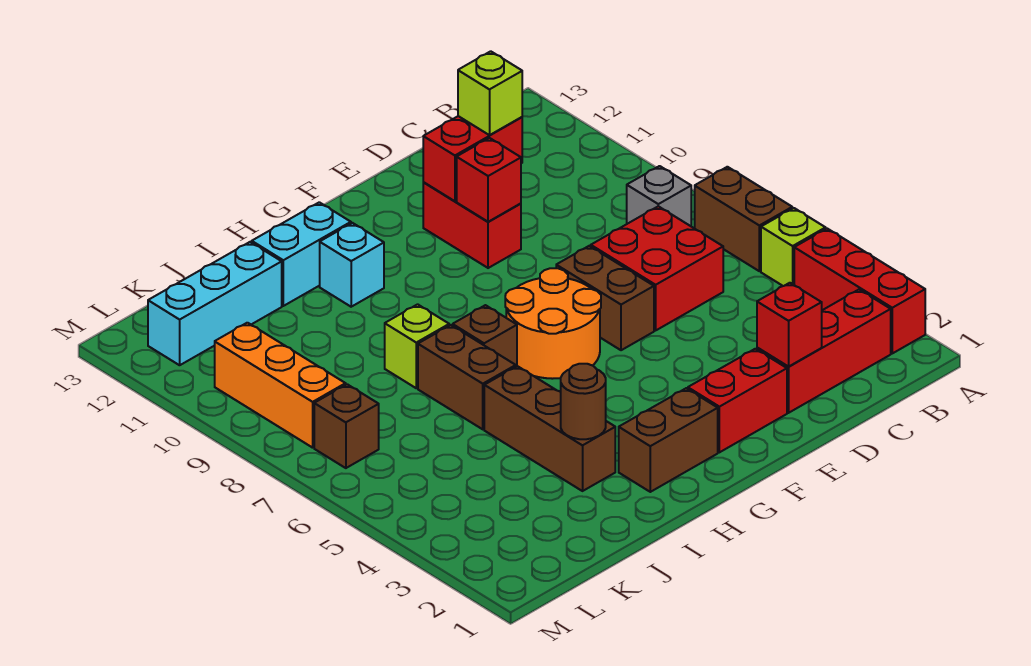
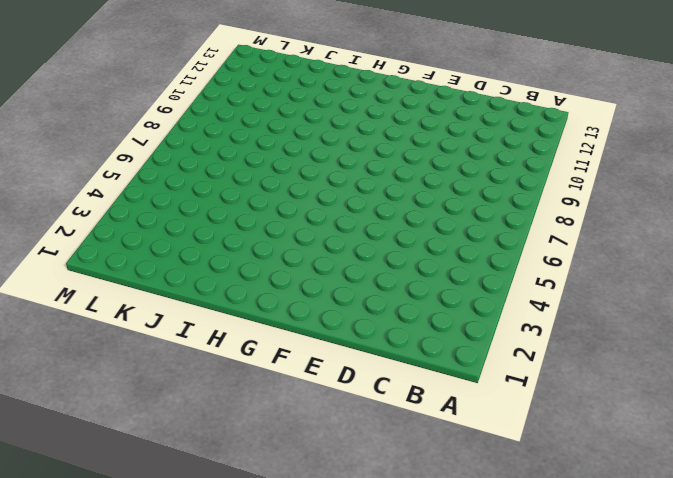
none -> red 1x3 brick [794,229,925,353]
none -> lime 1x1 brick [761,208,826,286]
none -> brown 1x2 brick [695,167,792,271]

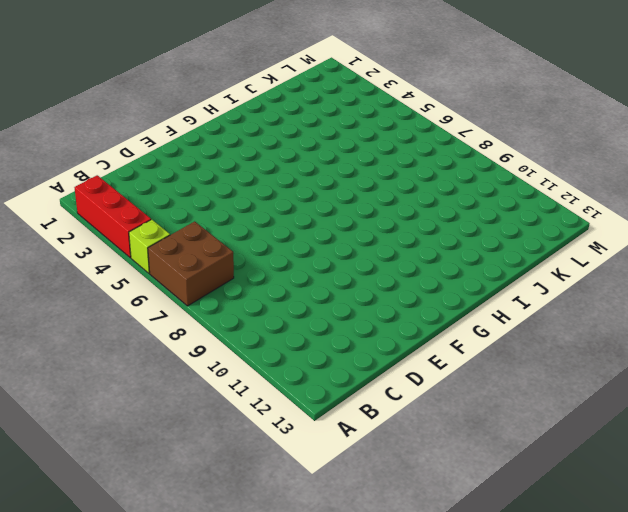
brown 2x2 brick [148,221,234,306] -> brown 1x2 brick [695,167,792,271]
none -> red 1x3 brick [757,290,891,413]
none -> grey 1x1 brick [627,166,691,226]
none -> red 2x2 brick [591,206,723,330]

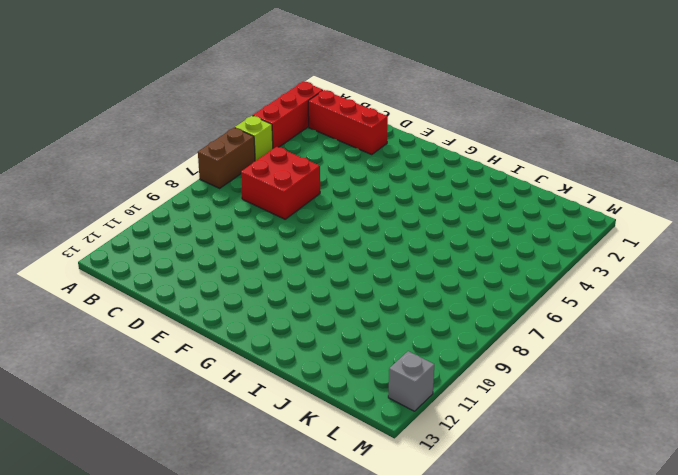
grey 1x1 brick [388,351,434,411] -> grey 1x1 brick moved to [627,166,691,226]
none -> red 1x2 brick [688,349,787,452]
none -> brown 1x2 brick [556,246,654,350]
none -> red 1x2 brick [423,183,521,268]

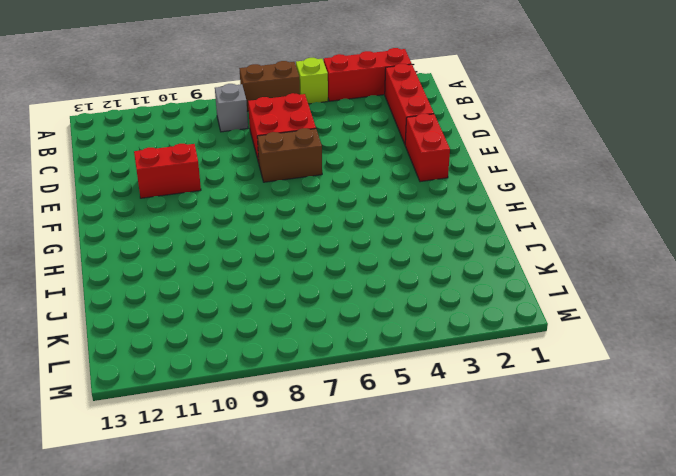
none -> orange 2x2 round brick [505,268,601,379]
none -> brown 1x2 brick [619,388,718,492]
none -> brown 1x1 brick [453,305,517,366]

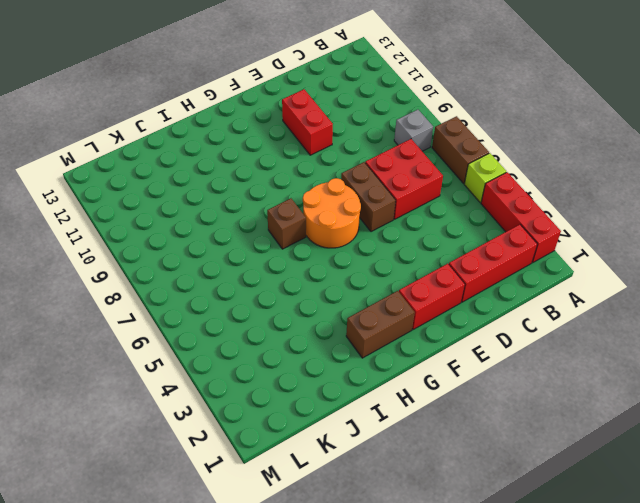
none -> cyan 1x1 brick [320,223,384,307]
none -> cyan 1x2 brick [252,202,351,306]
none -> brown 1x3 brick [484,366,615,491]

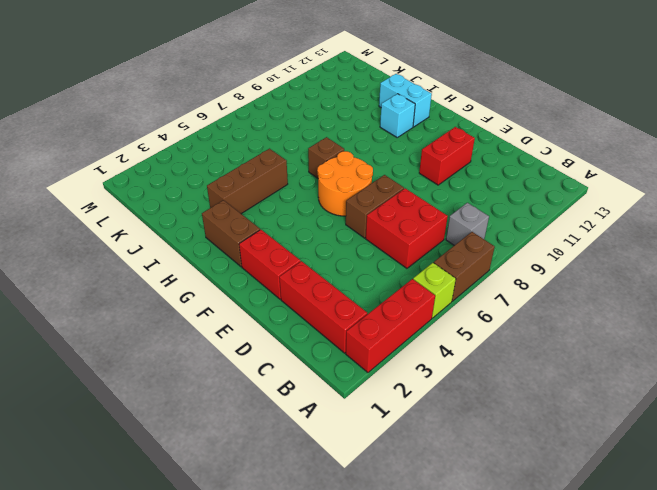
none -> brown 1x2 brick [418,325,516,429]
none -> lime 1x1 brick [385,304,449,388]
none -> cyan 1x3 brick [148,242,282,365]

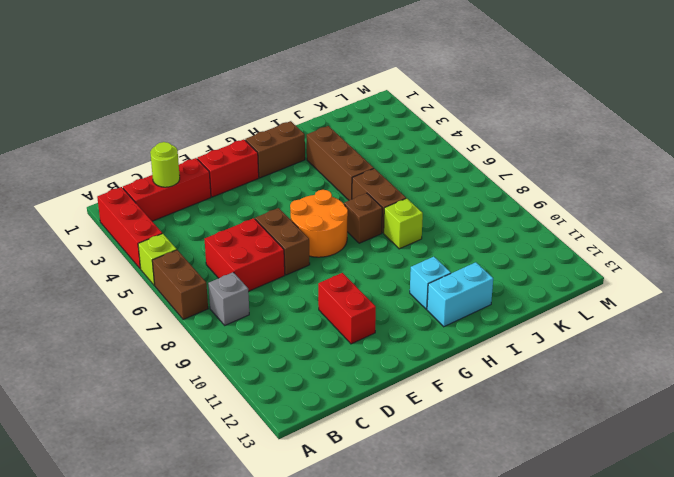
lime 1x1 round brick [150,142,180,187] -> none
none -> cyan 1x3 brick [148,242,282,365]
none -> brown 1x1 brick [314,384,379,468]
none -> orange 1x3 brick [215,323,346,448]

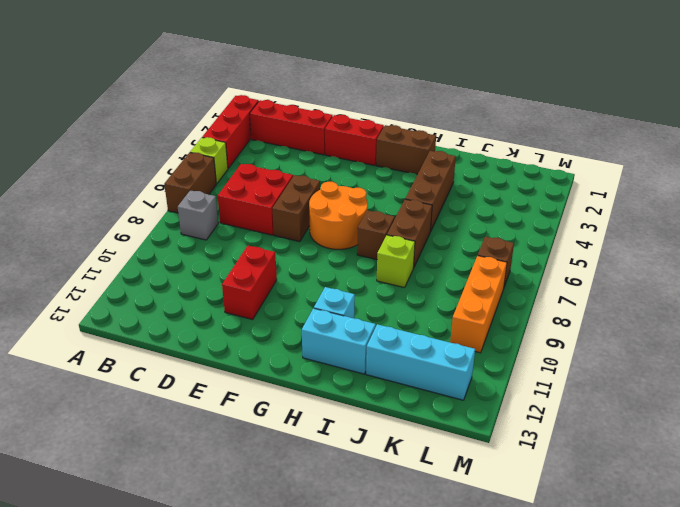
none -> red 1x1 brick [757,283,822,366]
none -> red 1x2 brick [423,116,522,201]
none -> red 1x1 brick [457,138,521,222]

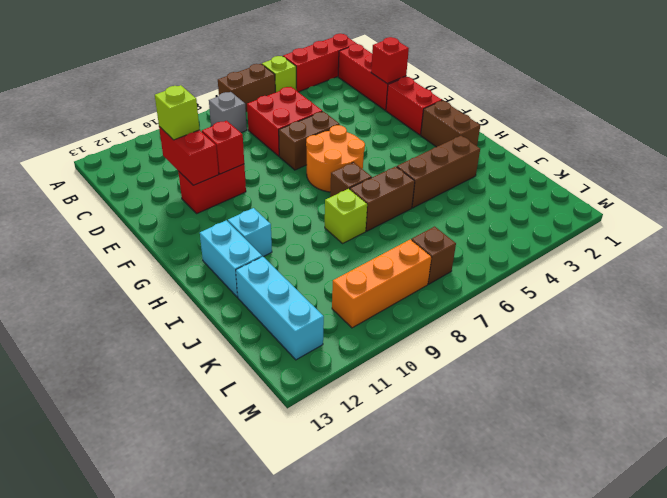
none -> brown 1x1 round brick [561,364,606,439]

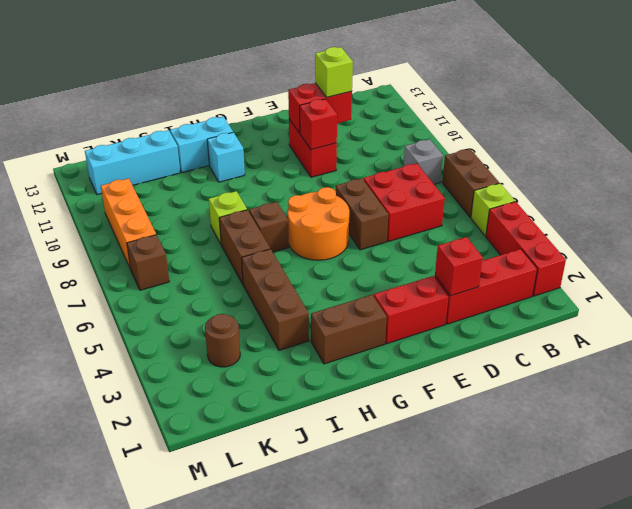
brown 1x1 round brick [205,314,240,367] -> brown 1x1 round brick moved to [561,364,606,439]

